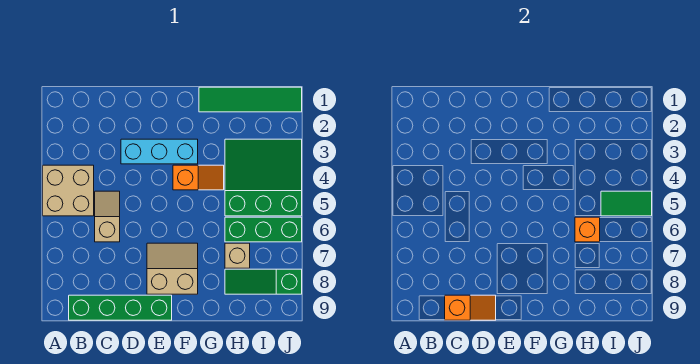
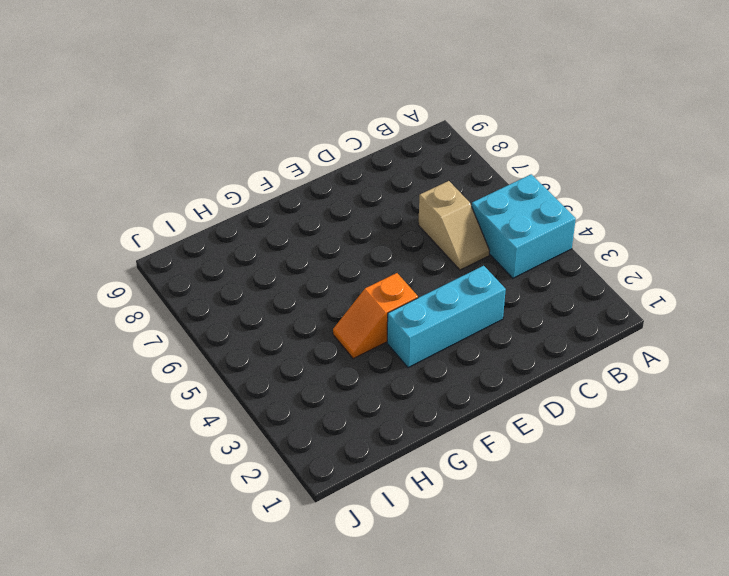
cyan 2x2 brick [472,174,576,278] -> tan 2x2 brick [43,165,94,216]
none -> green 1x4 brick [69,295,172,320]
none -> tan 2x2 slope [147,243,198,294]
none -> green 1x4 tile [199,87,302,112]

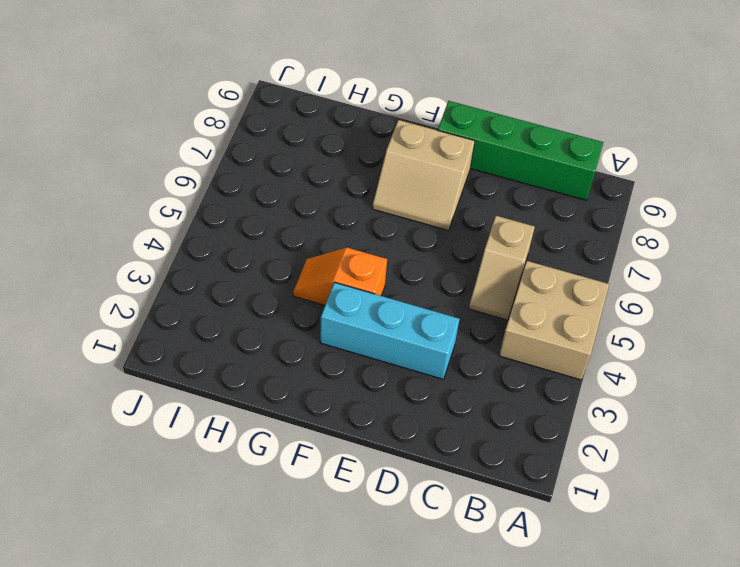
none -> green 1x4 tile [199,87,302,112]
none -> green 3x3 slope [225,139,302,216]
none -> green 1x3 brick [225,217,302,242]

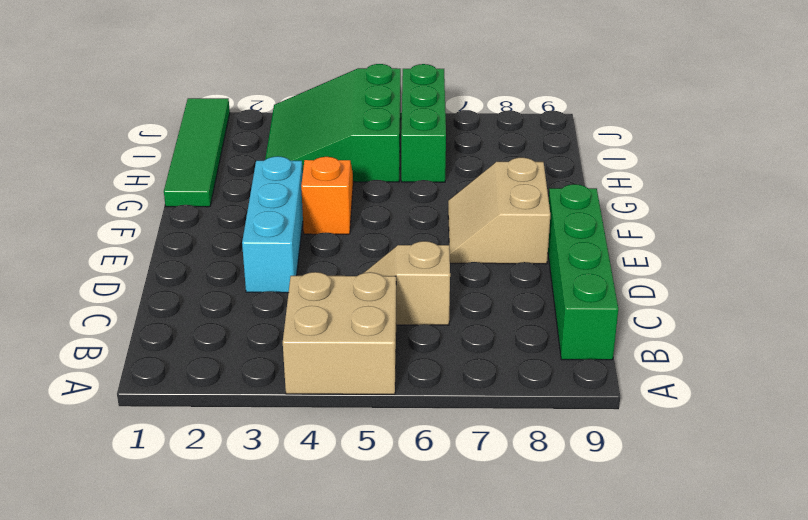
none -> tan 1x1 brick [225,243,250,268]
none -> green 1x3 slope [225,269,302,294]
none -> orange 1x2 slope [445,295,496,320]

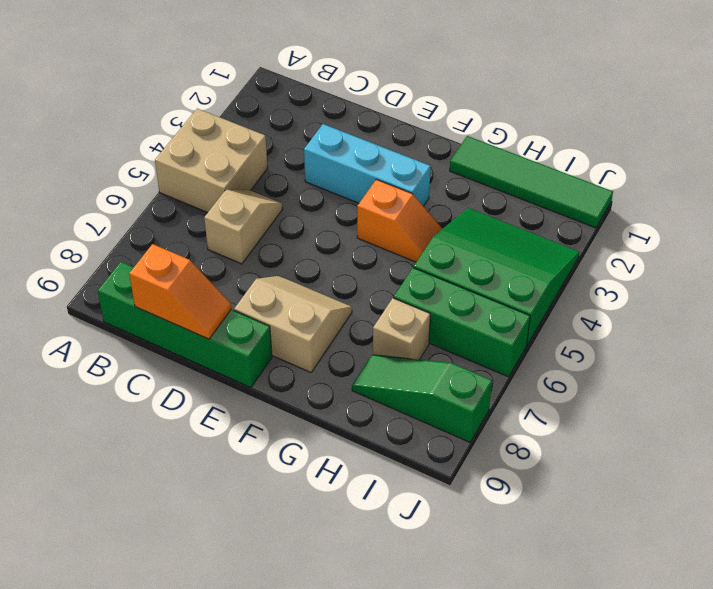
none -> orange 1x1 brick [575,217,600,242]
none -> green 1x2 tile [601,191,652,216]

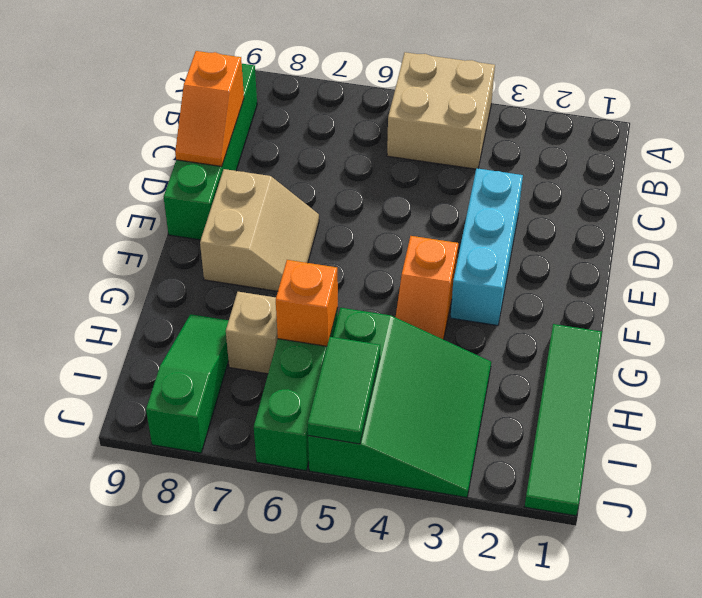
none -> tan 1x2 slope [95,191,120,242]

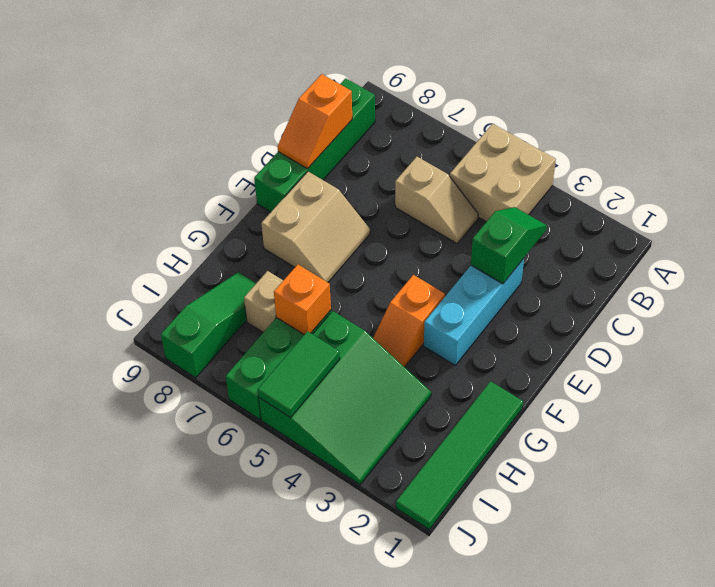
green 1x2 slope [471,207,547,284] -> none

